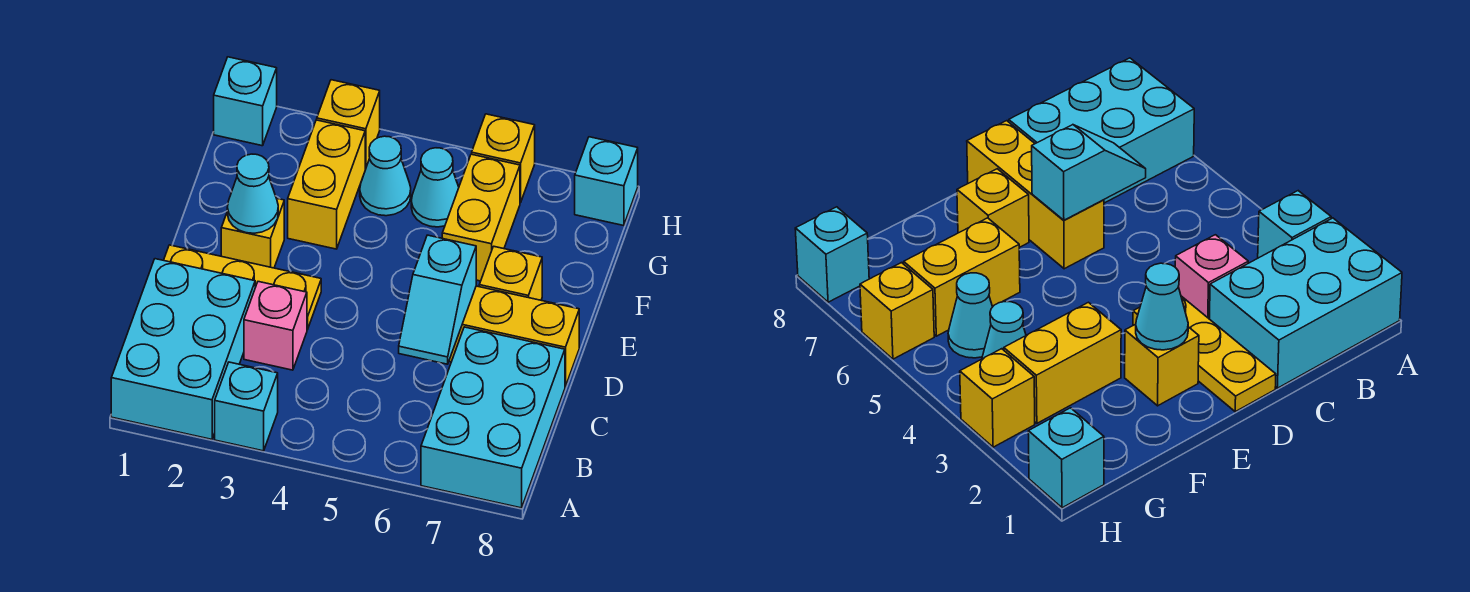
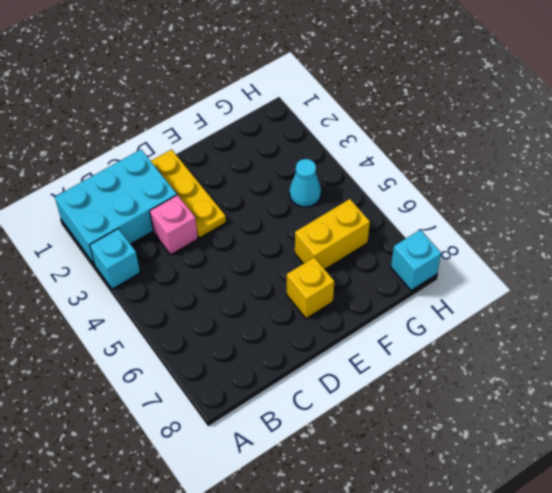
none -> cyan 2x3 brick [421,327,565,508]
none -> yellow 1x3 brick [449,286,579,387]
none -> yellow 1x1 brick [221,199,284,268]

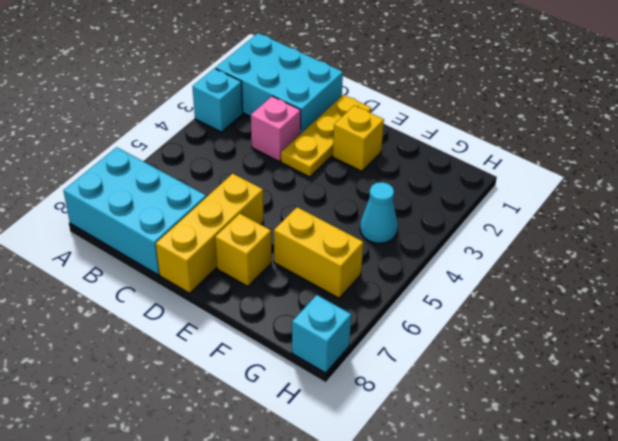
none -> yellow 1x2 brick [288,120,365,249]
none -> cyan 1x1 cone [411,148,459,227]
none -> cyan 1x1 brick [214,57,277,146]

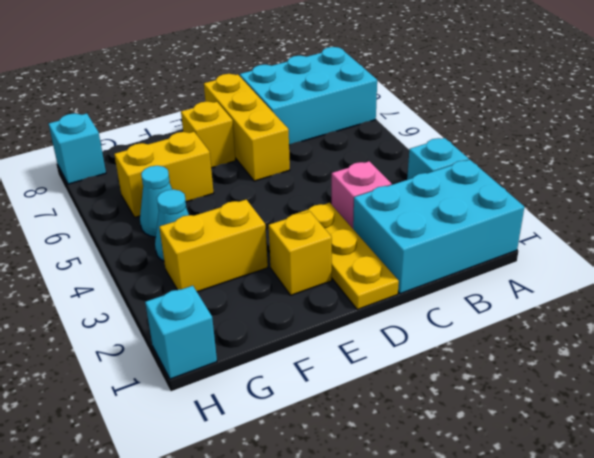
none -> yellow 1x1 brick [317,80,380,169]
none -> yellow 1x1 brick [472,114,535,203]
none -> cyan 1x2 slope [399,235,476,364]

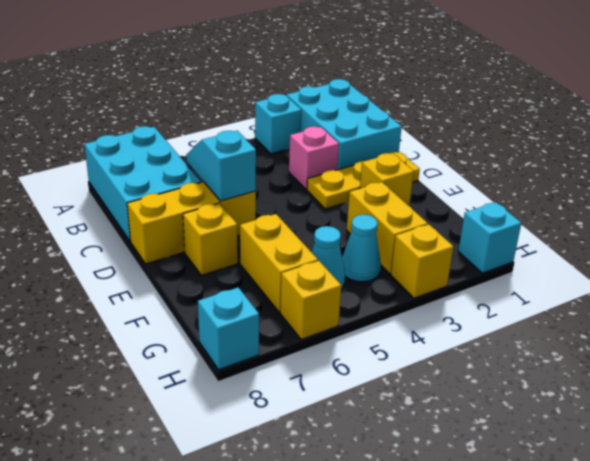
none -> cyan 1x1 cone [227,154,278,233]

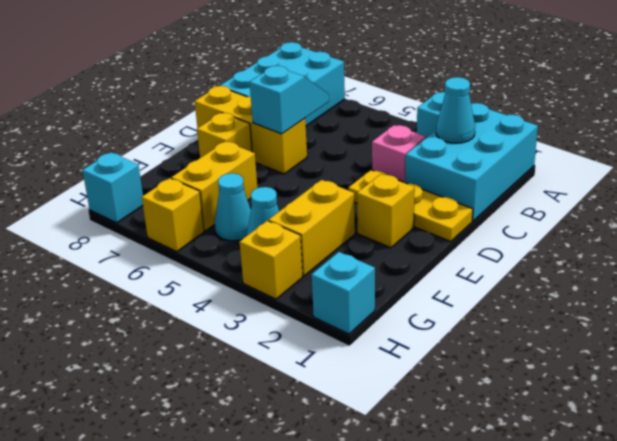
cyan 1x1 cone [436,77,475,143] -> cyan 1x1 cone moved to [227,154,278,233]

